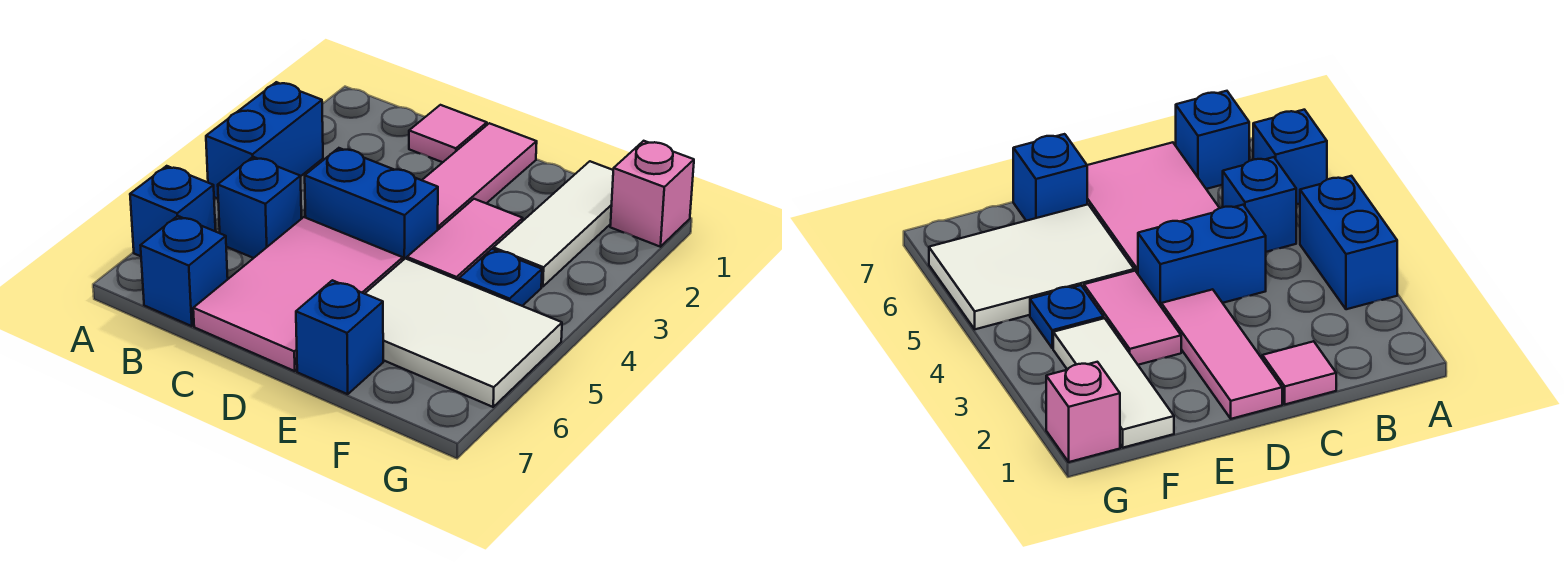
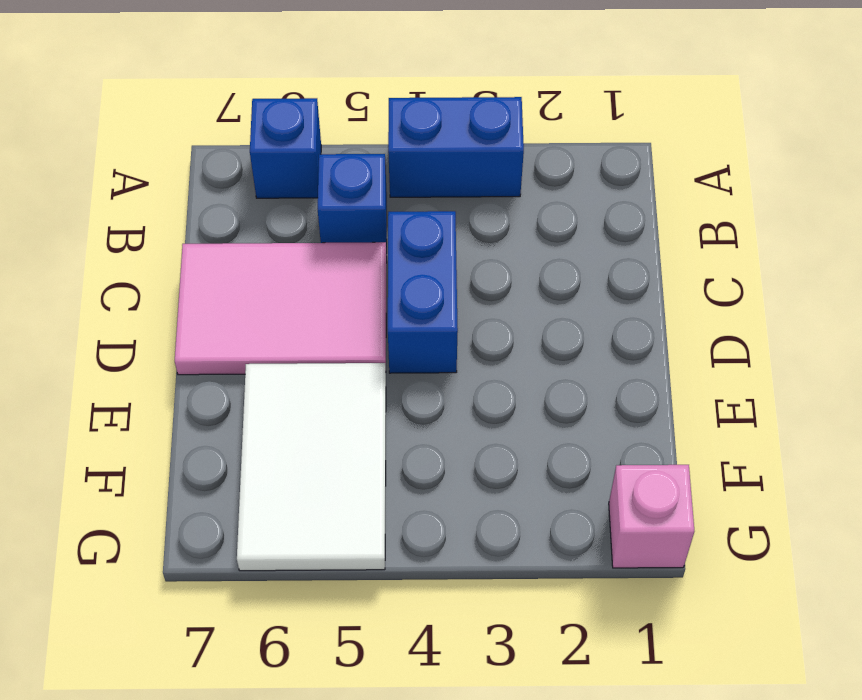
none -> blue 1x1 brick [140,216,228,326]
none -> pink 1x1 tile [409,105,487,162]
none -> pink 1x3 tile [422,123,537,229]

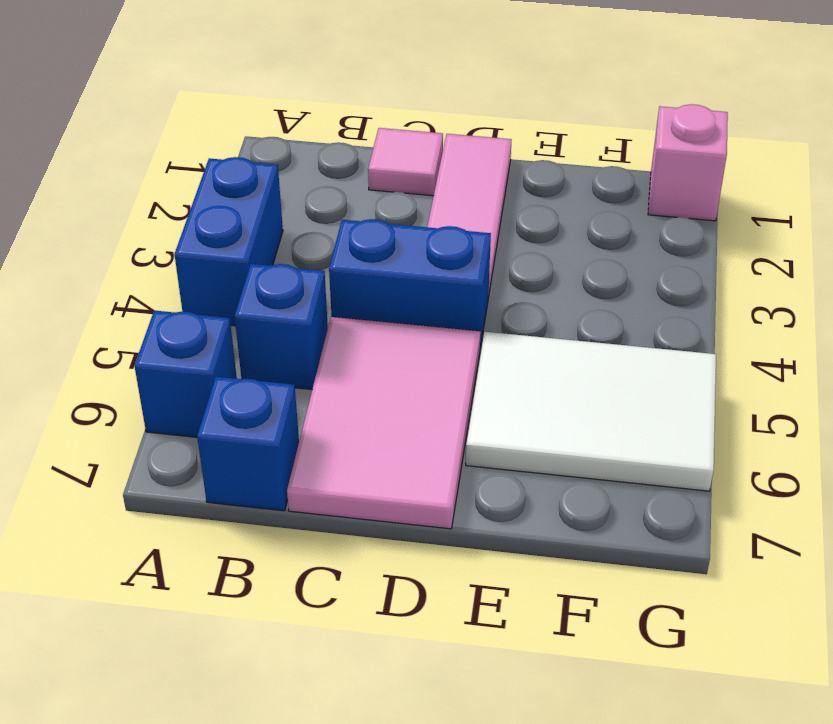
none -> pink 1x2 tile [407,199,523,280]
none -> blue 1x1 brick [296,280,383,394]
none -> white 1x3 tile [493,161,613,287]

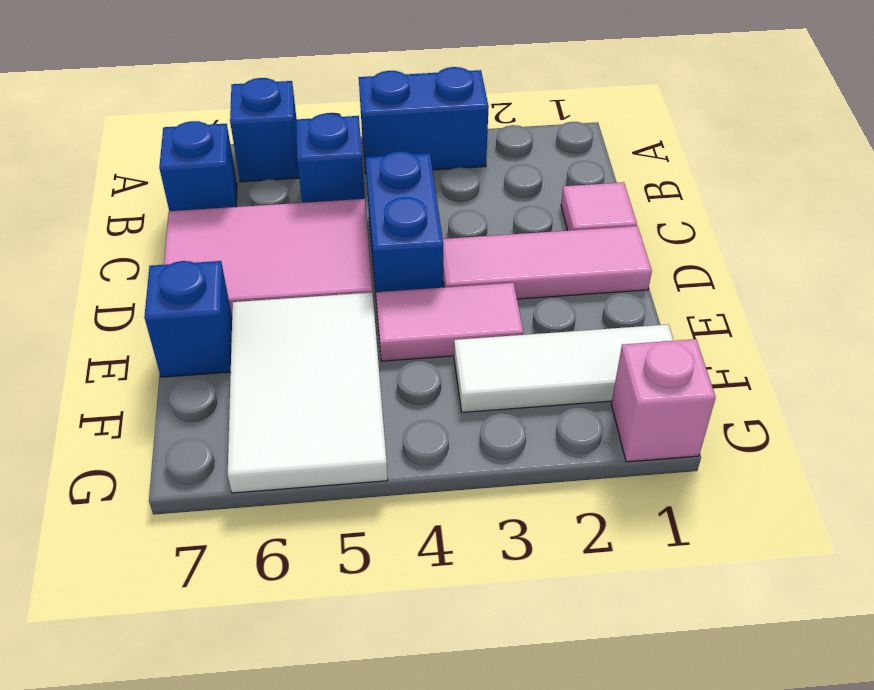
none -> blue 1x1 plate [459,249,542,306]

